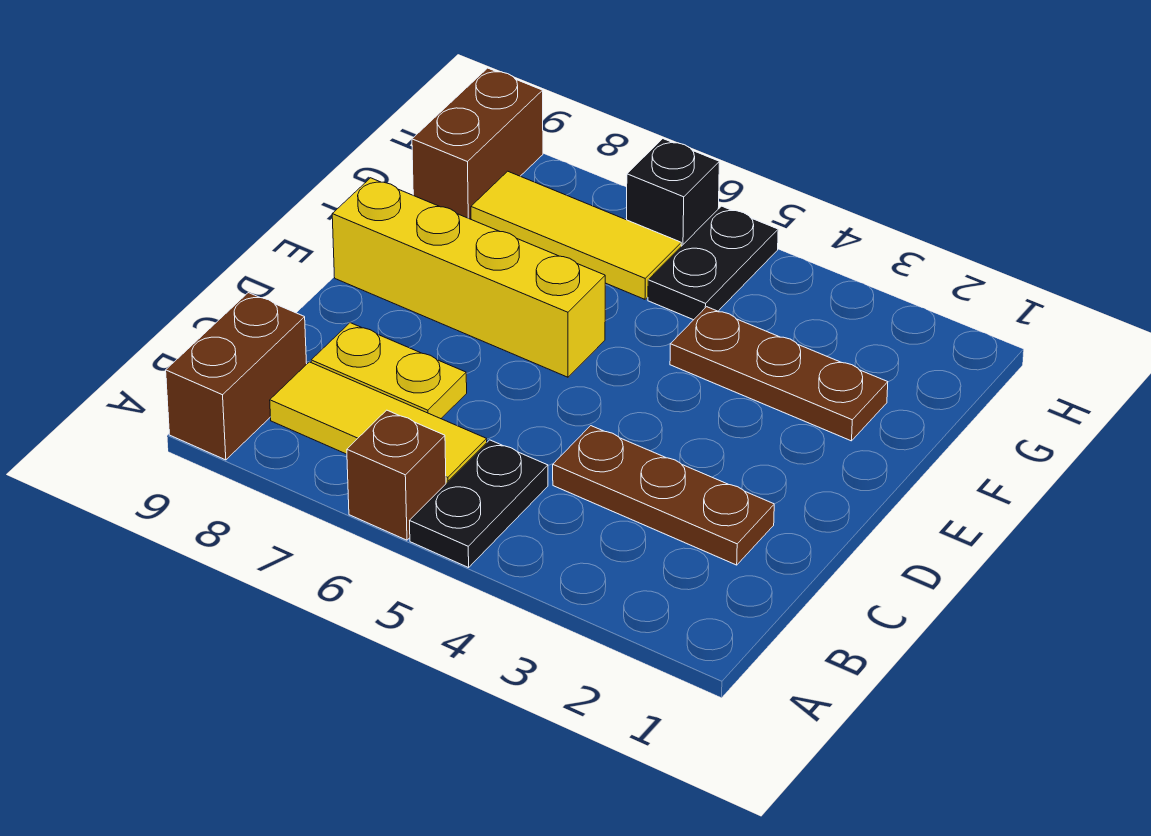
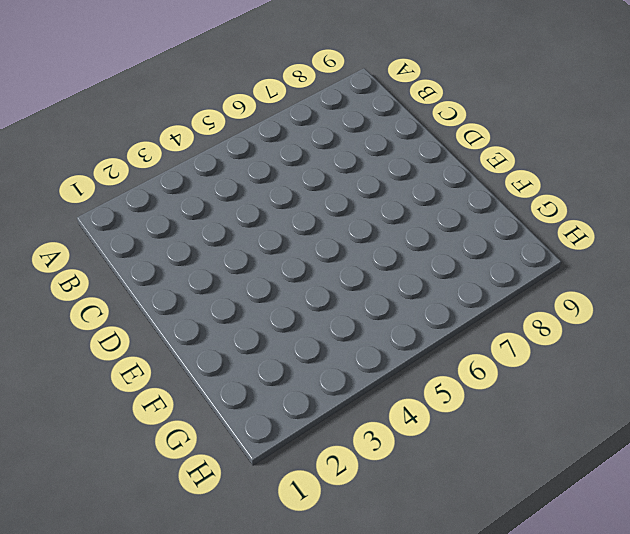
none -> black 1x2 plate [410,440,548,568]
none -> brown 1x1 brick [347,410,446,540]
none -> brown 1x2 brick [166,293,307,460]

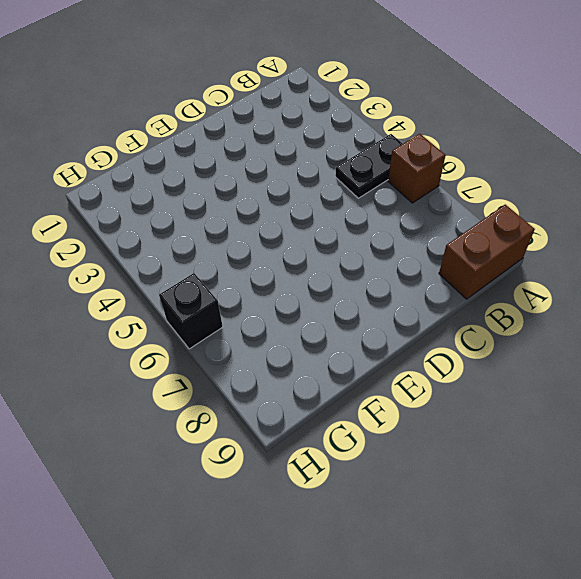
none -> yellow 1x3 tile [270,362,487,483]
none -> brown 1x3 plate [553,426,774,565]
none -> yellow 1x2 plate [311,323,467,419]

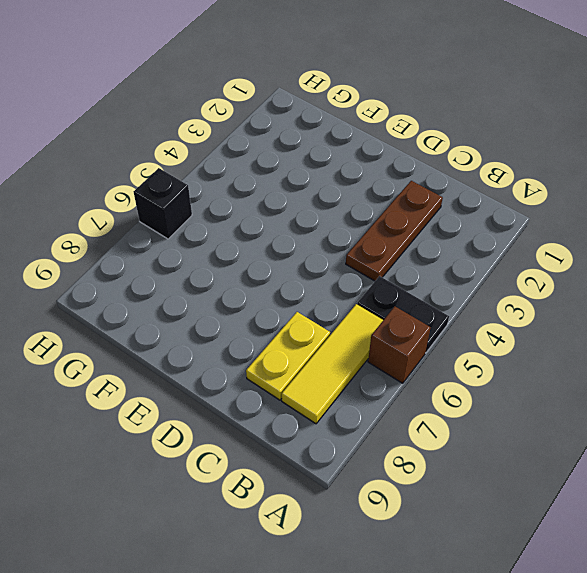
none -> brown 1x2 brick [166,293,307,460]
none -> yellow 1x4 brick [332,178,605,377]
none -> brown 1x3 plate [670,307,888,441]

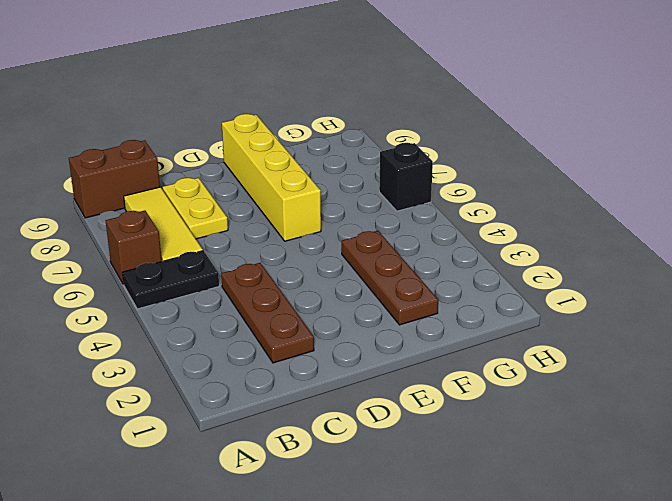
none -> black 1x2 plate [648,206,778,320]
none -> yellow 1x3 tile [471,171,681,299]
none -> brown 1x2 brick [412,68,543,219]

